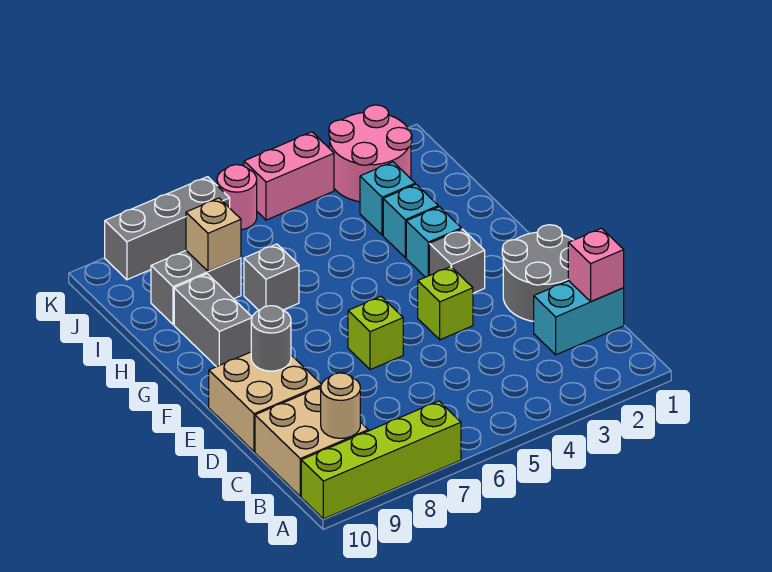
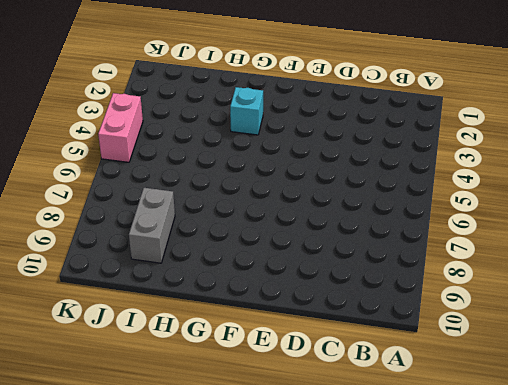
none -> lime 1x4 brick [301,401,461,519]
none -> tan 2x2 brick [255,387,368,496]
none -> cyan 1x2 brick [534,281,624,355]

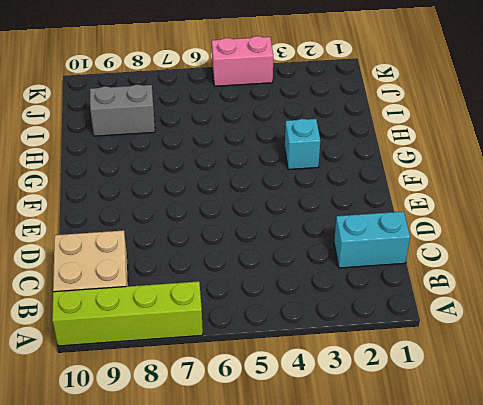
none -> grey 2x2 round brick [502,225,573,321]
none -> tan 2x2 brick [209,352,322,452]
none -> lime 1x1 brick [418,267,473,340]

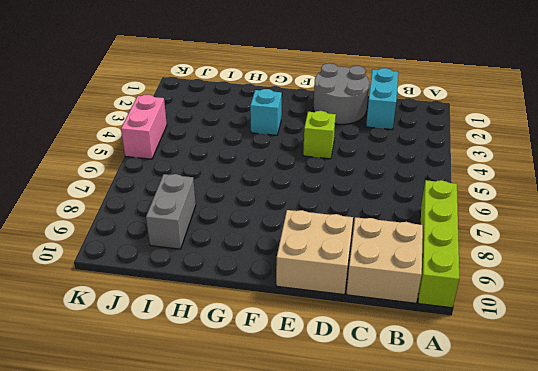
none -> lime 1x1 brick [348,296,403,370]
none -> grey 1x1 brick [429,229,485,293]
none -> grey 1x2 brick [174,274,252,367]

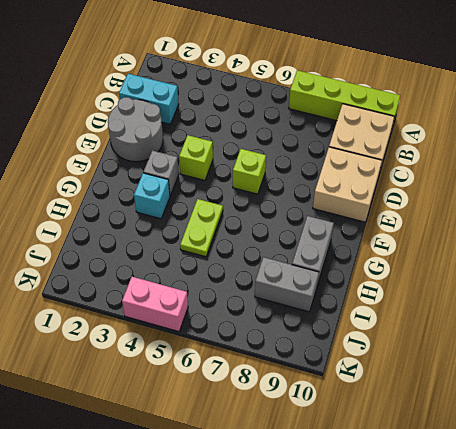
lime 1x2 plate [180,199,223,257] -> none
none -> cyan 1x1 brick [383,184,438,257]
none -> grey 1x1 brick [244,244,299,310]
none -> cyan 1x1 brick [360,162,415,235]

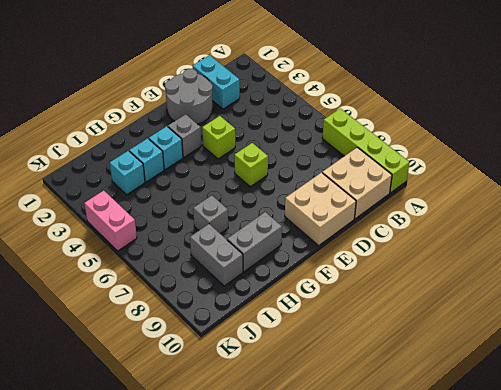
none -> pink 2x2 round brick [329,105,412,202]
none -> pink 1x1 round brick [217,165,257,230]
none -> grey 1x3 brick [105,177,230,280]

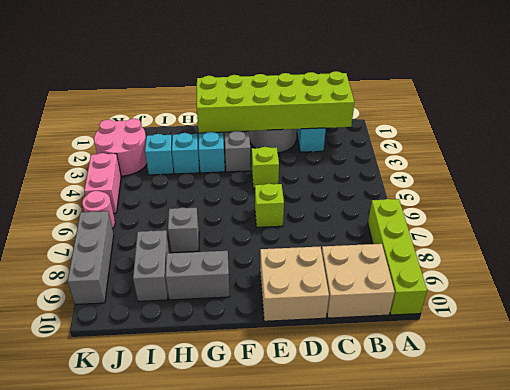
lime 2x6 brick [197,71,355,133] -> pink 1x1 brick [568,228,624,301]
none -> tan 1x1 round brick [321,373,360,438]
none -> grey 1x1 round brick [251,306,291,371]
none -> tan 1x1 brick [186,198,241,271]

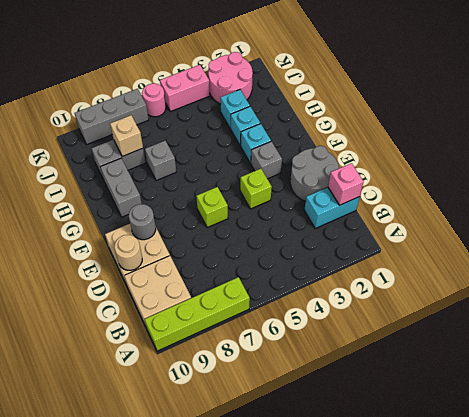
tan 1x1 round brick [114,235,142,270] -> tan 1x1 round brick moved to [321,373,360,438]

